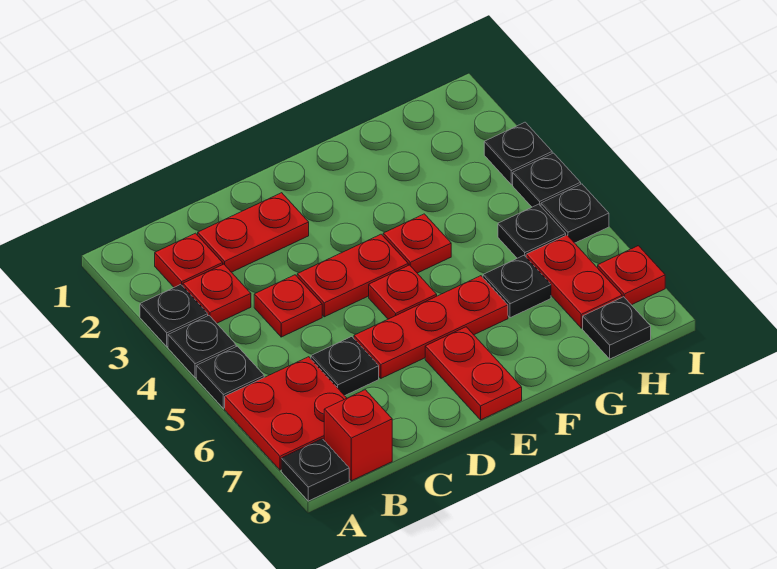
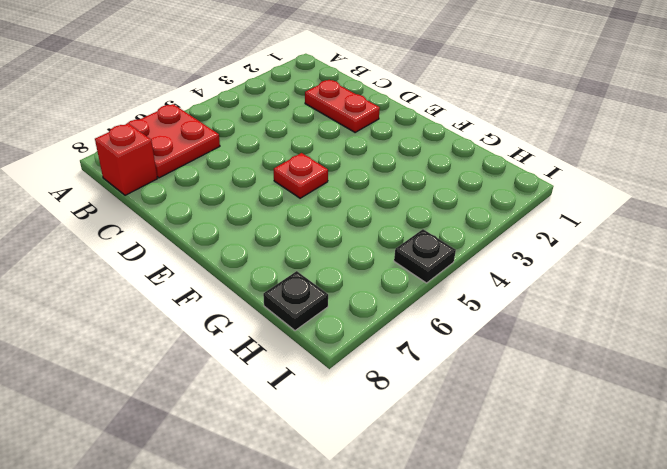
none -> black 1x1 plate [140,285,208,347]
none -> black 1x1 plate [168,316,236,378]
none -> black 1x1 plate [196,346,264,408]

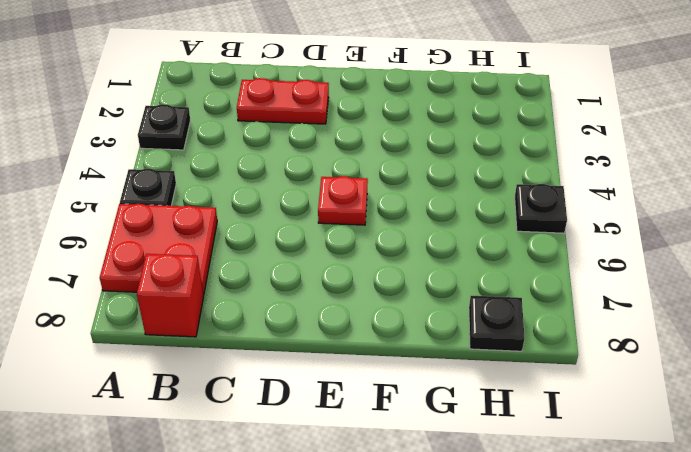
none -> black 1x1 plate [168,316,236,378]
none -> black 1x1 plate [281,439,349,501]
none -> red 1x1 plate [155,233,223,287]

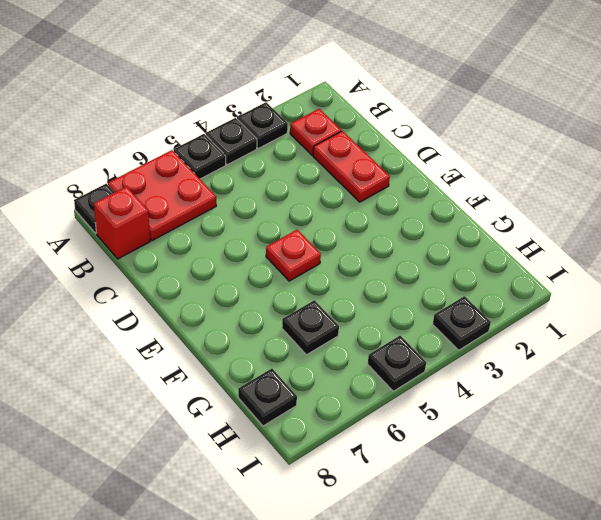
none -> red 1x1 plate [183,264,251,323]
none -> red 1x1 plate [254,275,322,337]
none -> black 1x1 plate [311,337,379,396]

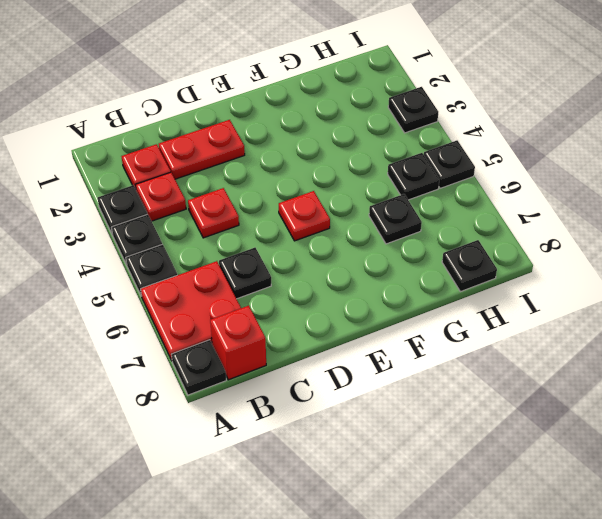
none -> red 1x2 plate [297,234,408,317]
none -> red 1x3 plate [354,276,508,378]
none -> red 1x2 plate [425,327,522,420]

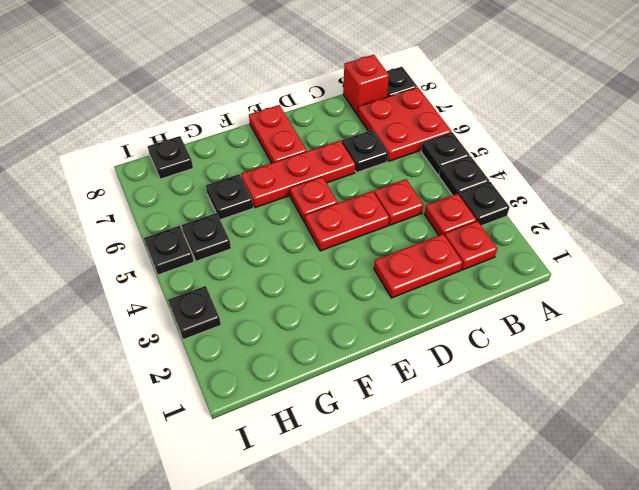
none -> red 1x1 plate [383,214,451,273]
none -> red 1x2 plate [526,235,622,328]
none -> black 1x1 plate [513,153,581,207]

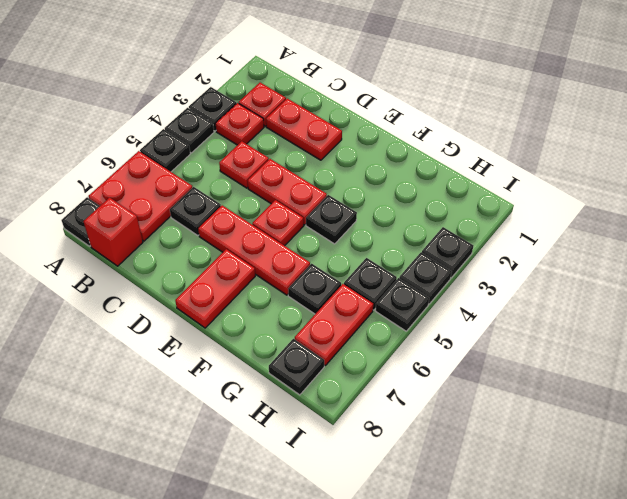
black 1x1 plate [306,195,357,244] -> red 1x1 plate [383,214,451,273]
none -> red 1x1 plate [598,246,665,305]

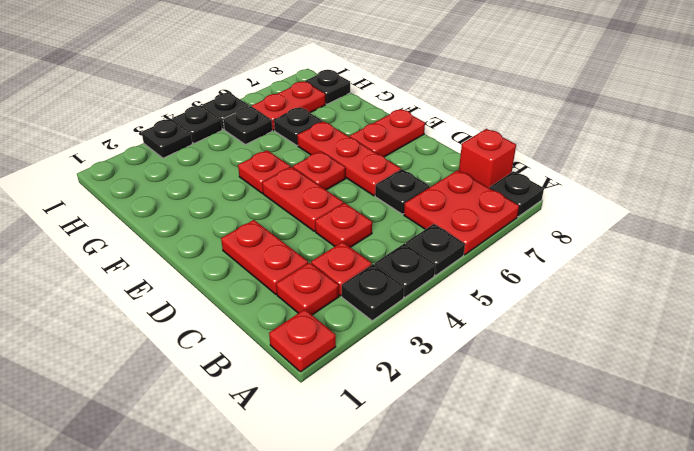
red 1x1 plate [269,309,336,372] -> red 1x1 plate moved to [598,246,665,305]

